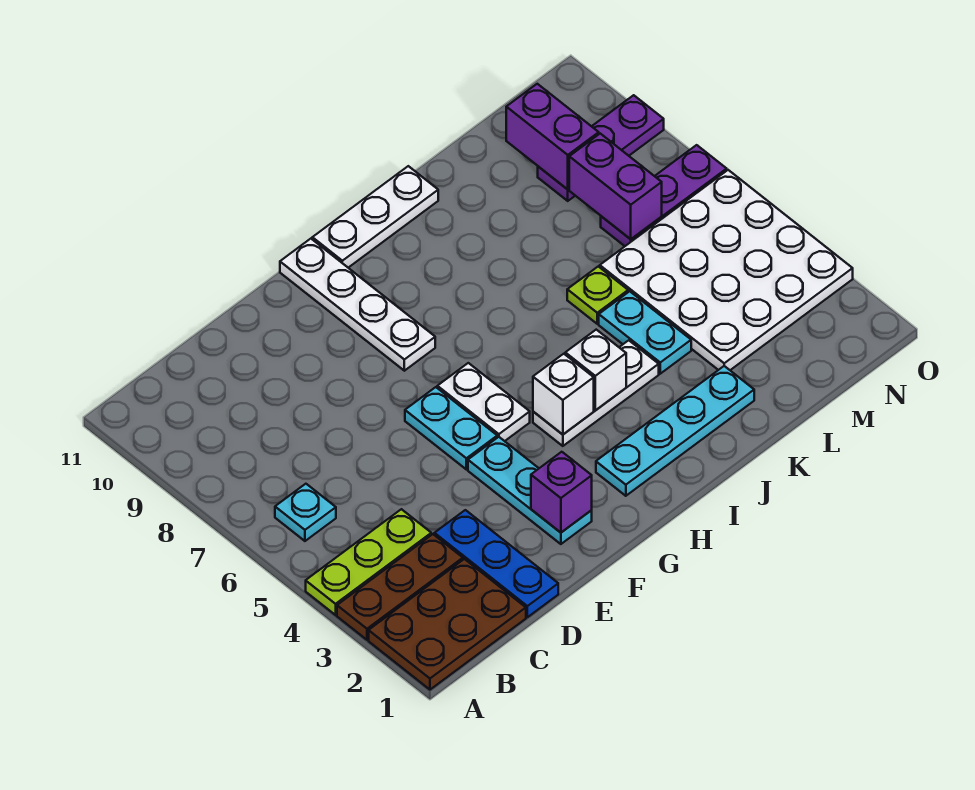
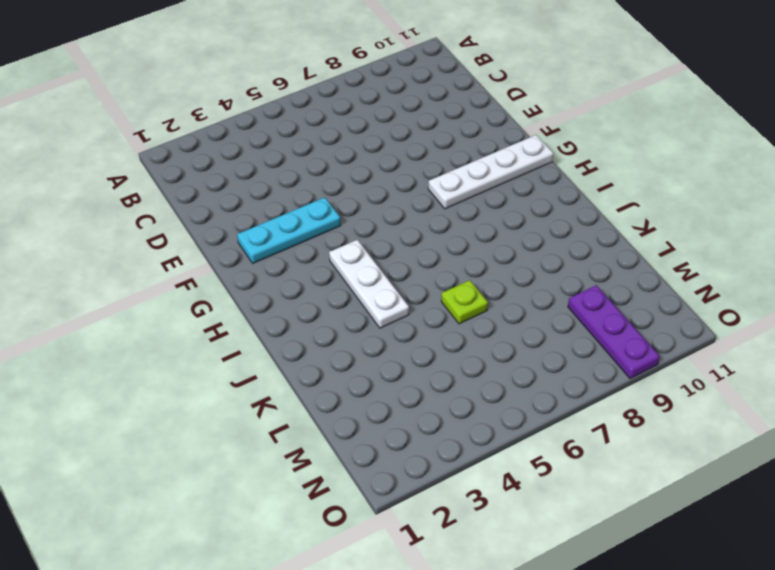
none -> brown 2x3 plate [369,559,526,690]
none -> brown 1x3 plate [337,534,463,640]
none -> lime 1x3 plate [306,509,431,615]

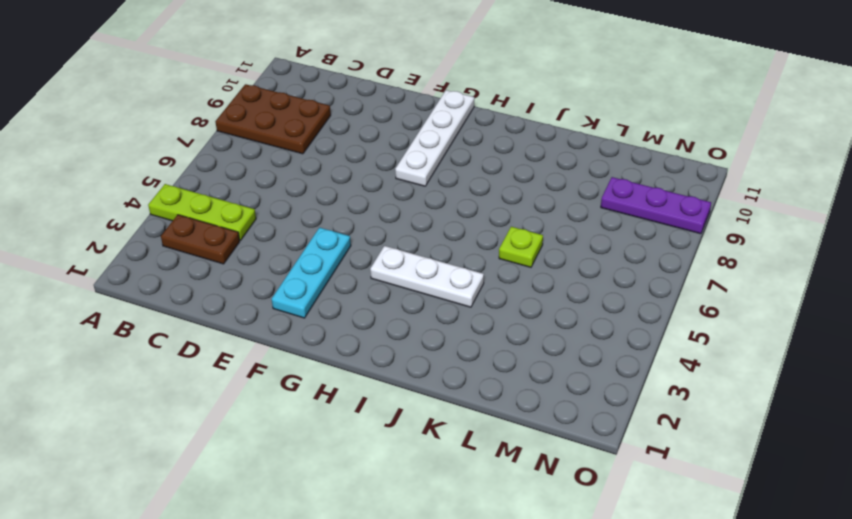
brown 2x3 plate [215,84,331,154] -> brown 2x3 plate moved to [369,559,526,690]
brown 1x2 plate [161,215,240,264] -> brown 1x3 plate [337,534,463,640]
none -> cyan 1x1 plate [275,484,336,541]
none -> blue 1x3 plate [434,510,558,617]
none -> cyan 1x2 plate [405,387,497,469]

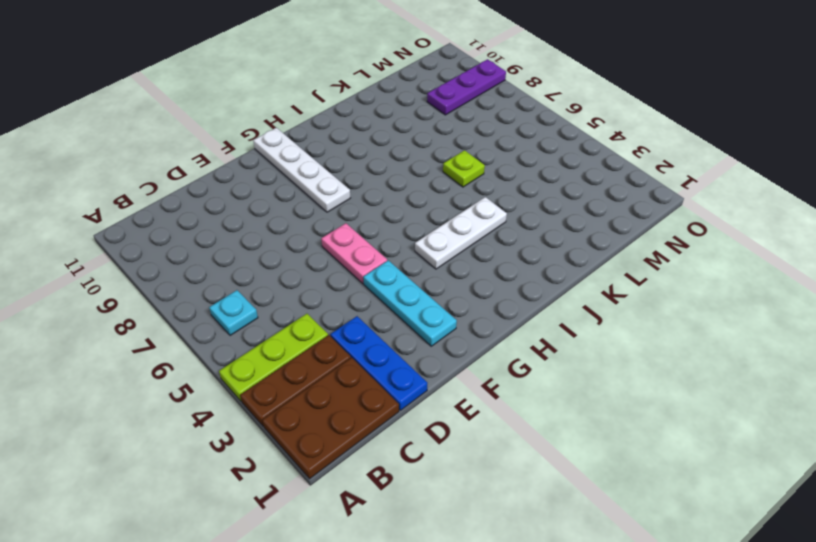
pink 1x2 plate [321,223,387,284] -> cyan 1x2 plate [405,387,497,469]
none -> white 1x2 plate [437,363,530,441]
none -> cyan 1x4 plate [596,366,754,496]
none -> white 1x3 plate [312,166,438,268]

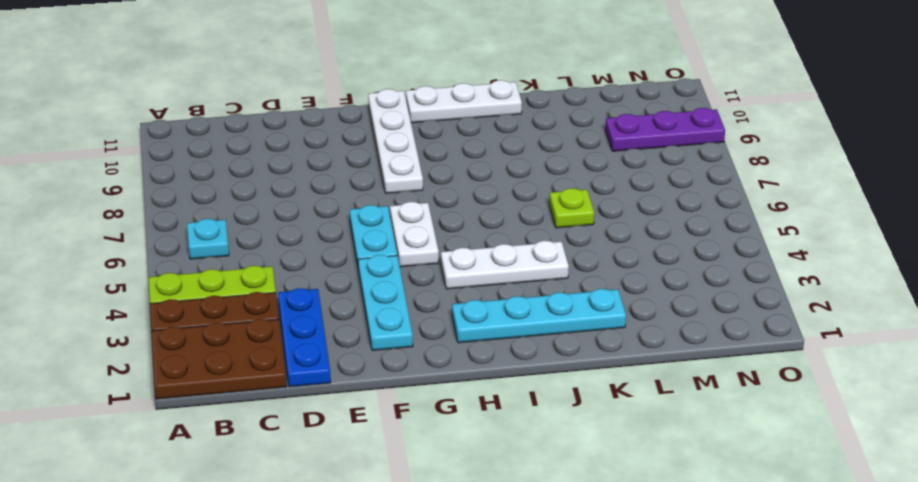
none -> cyan 1x2 plate [599,291,691,374]
none -> white 4x4 plate [600,170,853,370]
none -> purple 1x3 plate [601,145,727,246]

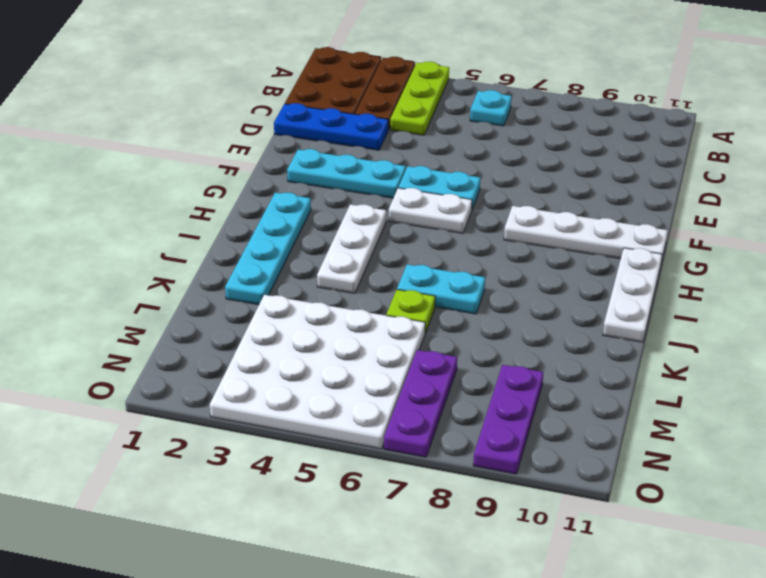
cyan 1x2 plate [397,264,485,314] -> cyan 1x2 plate moved to [599,291,691,374]
none -> purple 1x1 brick [531,452,592,533]
none -> white 1x1 brick [533,354,594,435]
none -> white 1x1 brick [565,330,626,410]

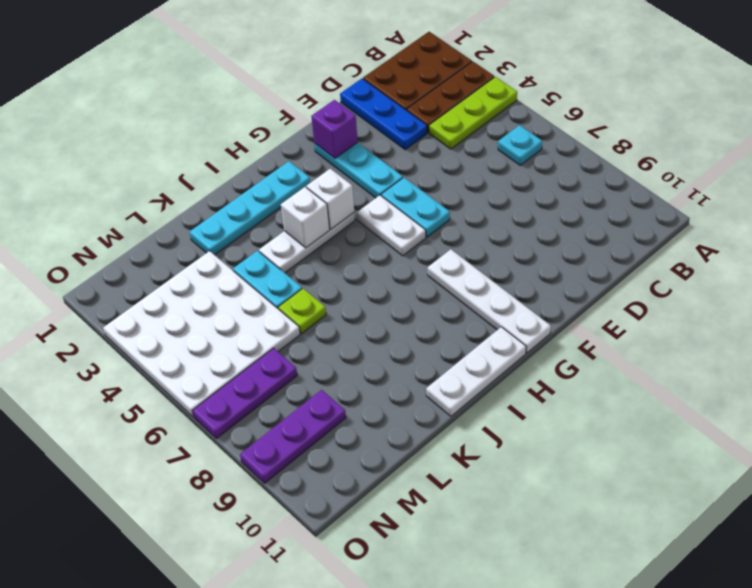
none -> purple 1x2 brick [569,134,662,239]
none -> purple 1x2 brick [506,84,599,189]

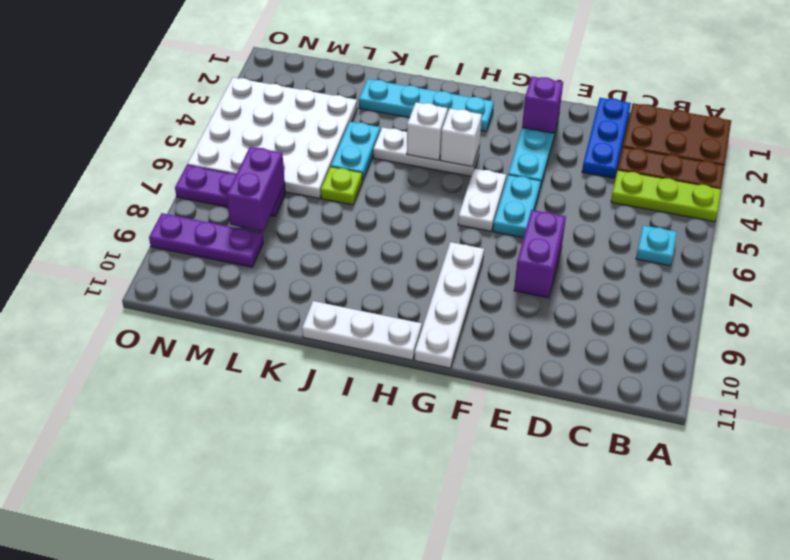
purple 1x2 brick [514,210,566,298] -> purple 1x2 brick moved to [506,84,599,189]

